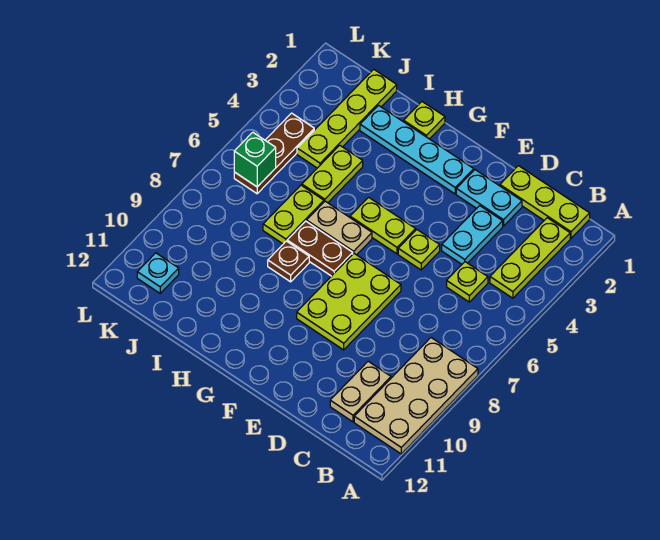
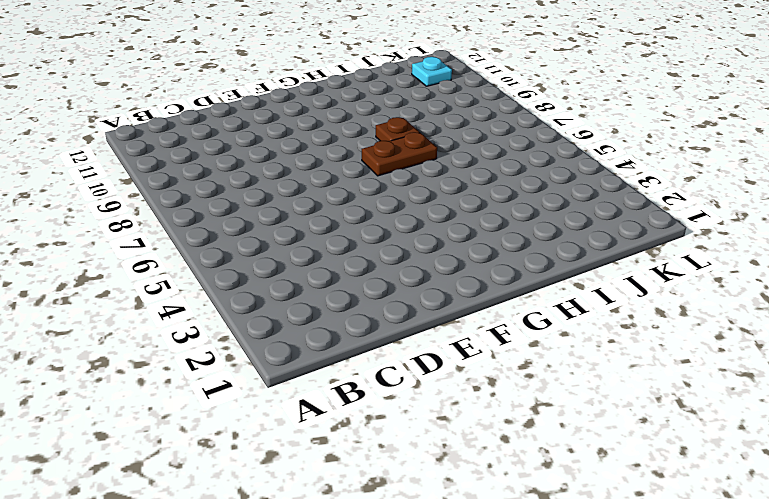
none -> tan 2x4 plate [354,338,478,454]
none -> lime 1x3 plate [500,166,590,238]
none -> lime 1x3 plate [490,218,570,298]

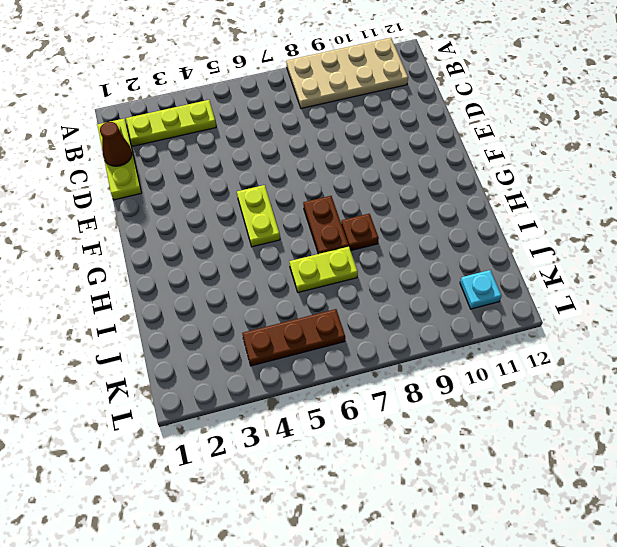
brown 1x1 cone [100,122,132,166] -> none
none -> lime 1x1 plate [447,262,488,302]
none -> tan 1x2 plate [330,361,391,422]
none -> cyan 1x2 plate [456,170,522,226]

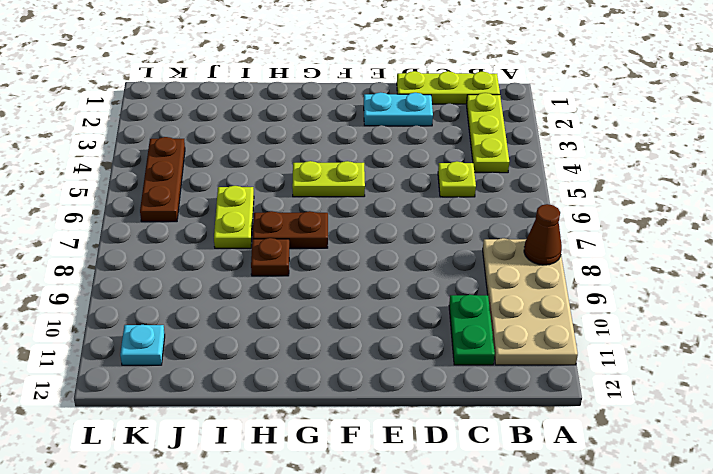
brown 1x1 cone [524,204,562,265] -> none
green 1x2 plate [449,295,495,365] -> tan 1x2 plate [330,361,391,422]
none -> cyan 1x2 plate [442,206,503,264]
none -> lime 1x1 plate [398,230,440,270]
none -> lime 2x3 plate [297,254,401,350]

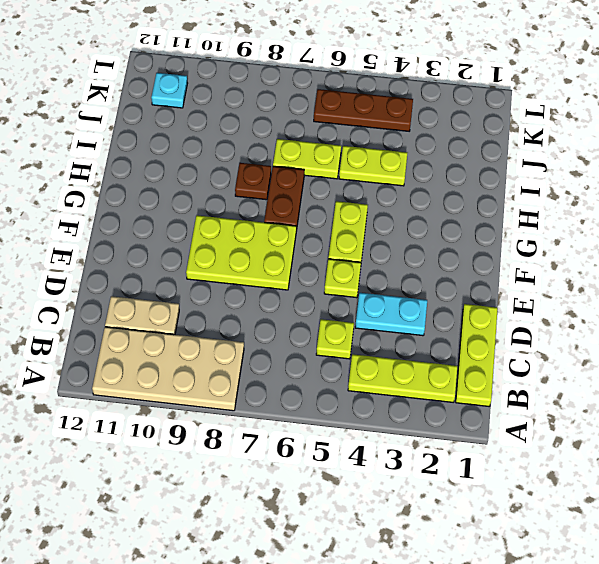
none -> cyan 1x2 plate [456,170,522,226]
none -> cyan 1x4 plate [360,105,474,194]
none -> tan 1x2 plate [307,201,372,255]

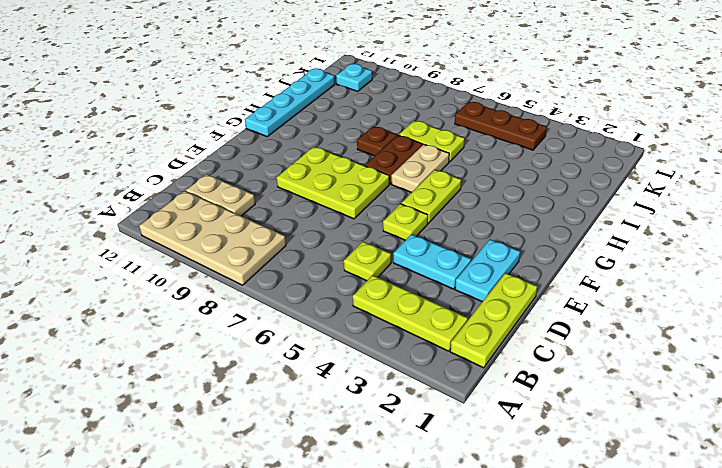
cyan 1x4 plate [245,69,335,137] -> cyan 1x4 plate moved to [360,105,474,194]
none -> lime 1x1 plate [404,102,445,139]
none -> lime 1x2 plate [302,145,363,203]
none -> lime 1x4 plate [297,69,397,168]

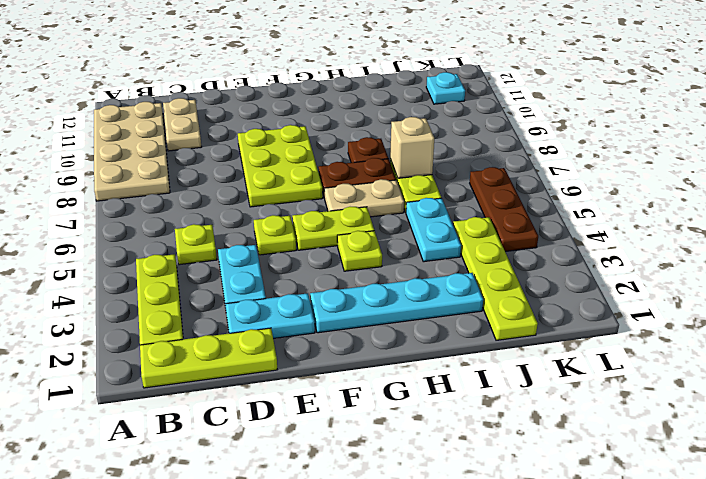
lime 1x1 plate [337,231,382,271] -> lime 1x1 plate moved to [404,102,445,139]
cyan 1x2 plate [406,198,461,262] -> lime 1x2 plate [302,145,363,203]
tan 1x1 brick [390,117,434,178] -> none
none -> green 1x1 brick [234,132,276,187]

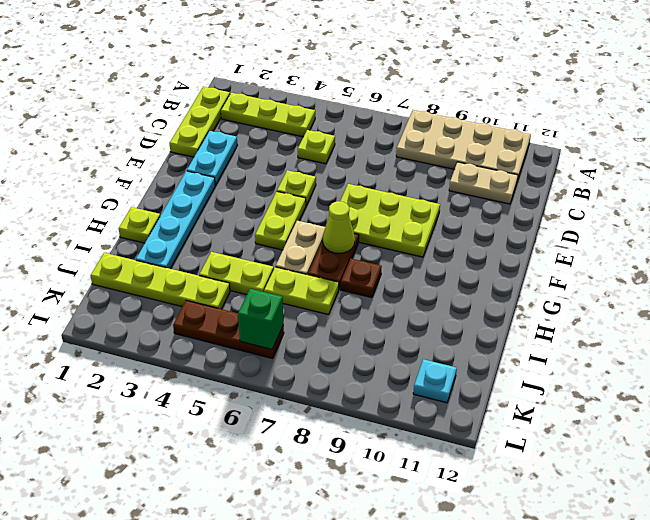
lime 1x1 cone [323,201,355,253] -> none
none -> cyan 1x2 plate [442,206,503,264]

